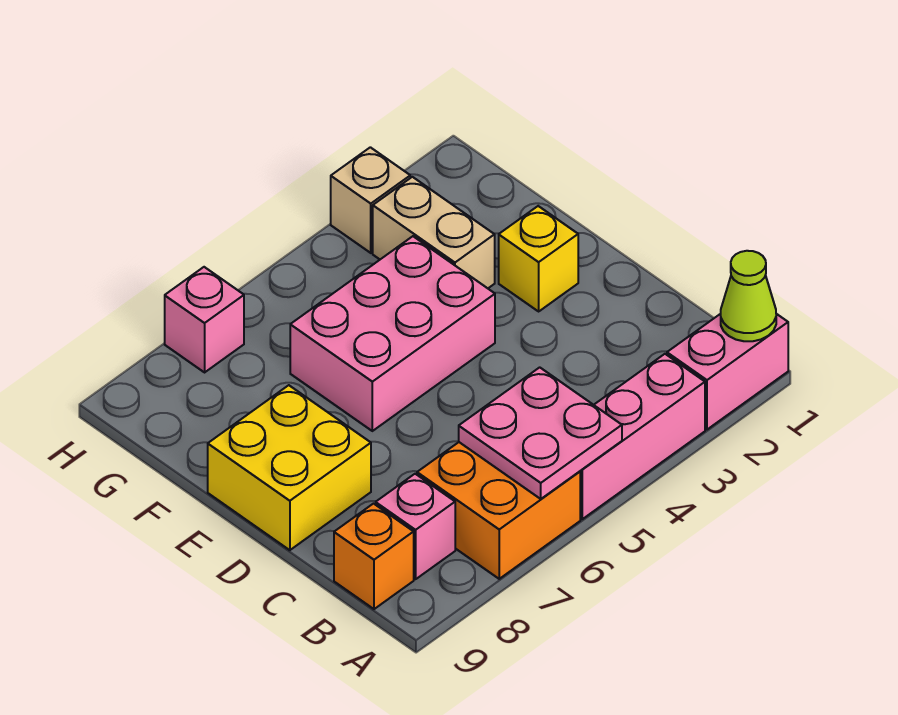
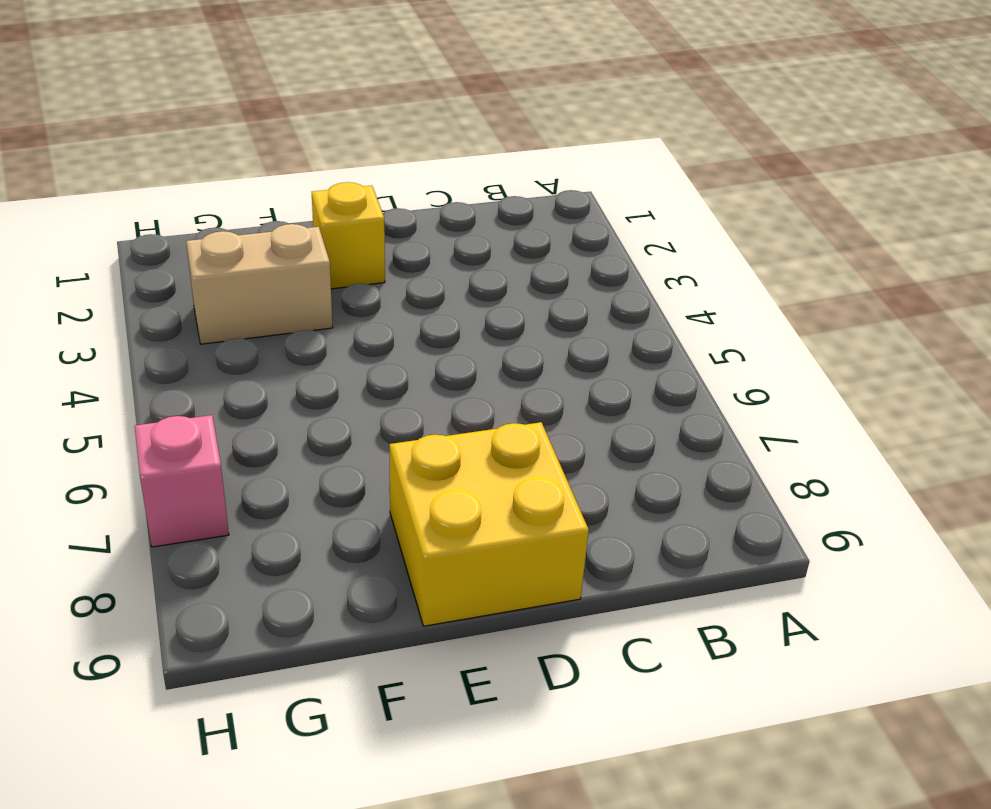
none -> pink 1x2 brick [667,314,788,429]
none -> pink 1x3 brick [580,354,705,519]
none -> orange 2x2 brick [417,442,580,579]

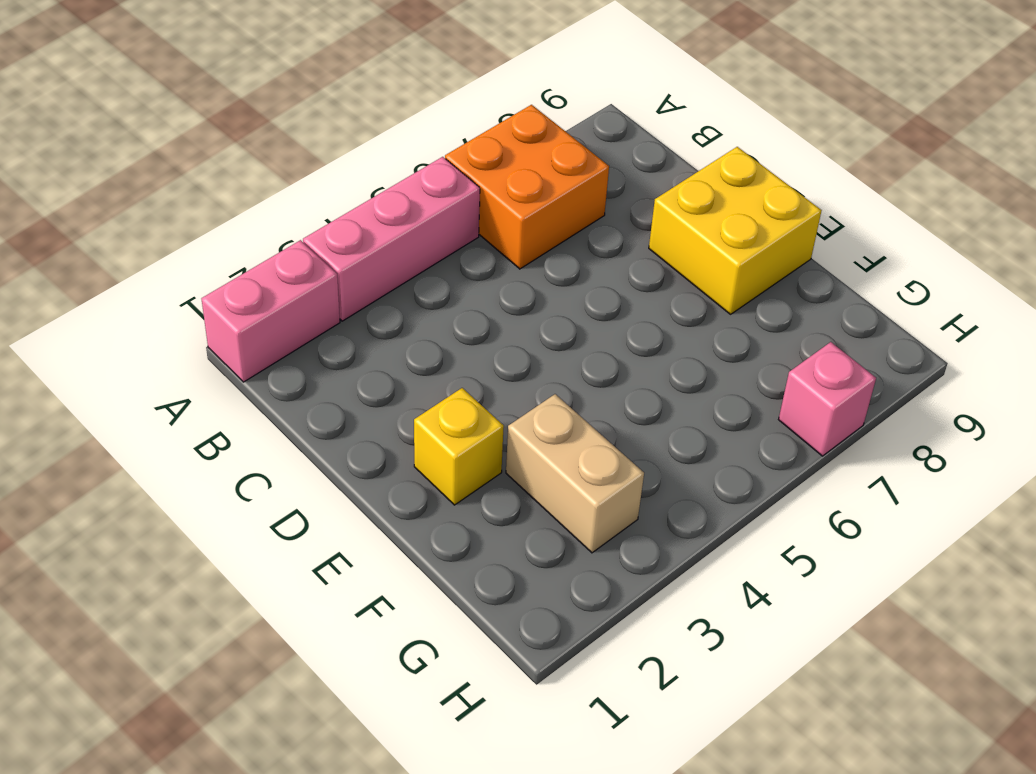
none -> pink 1x1 brick [376,474,455,579]
none -> orange 1x1 brick [334,504,414,609]
none -> pink 2x3 brick [290,236,495,431]

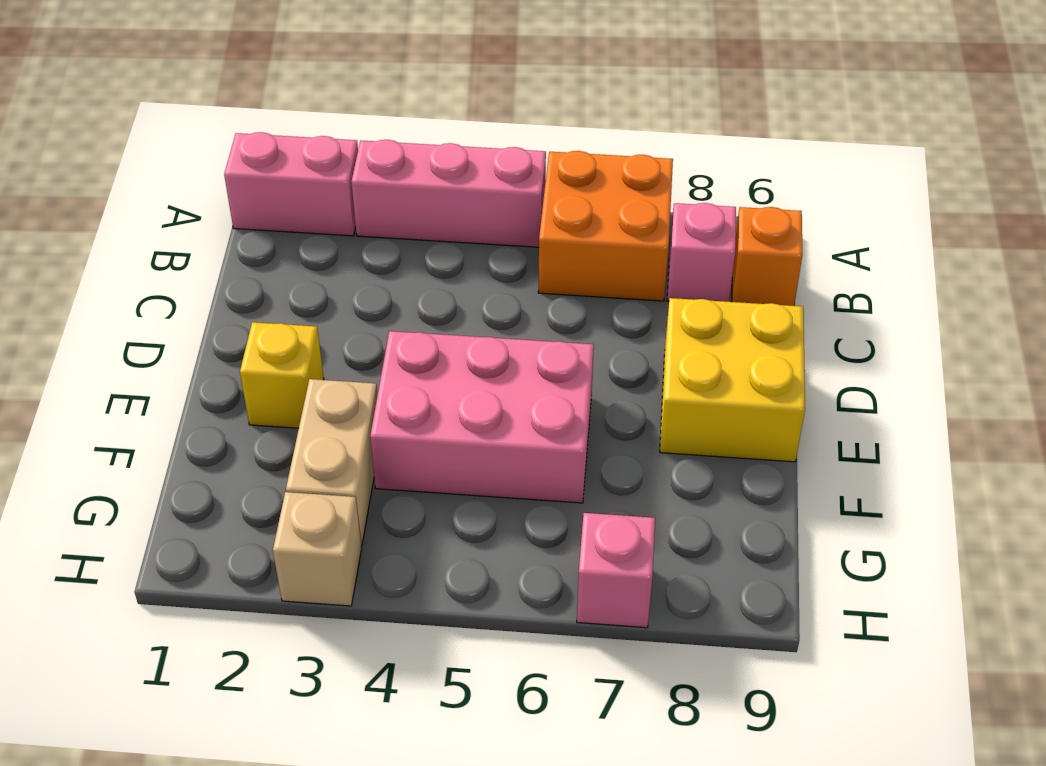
none -> lime 1x1 cone [721,251,776,341]
none -> pink 2x2 plate [459,367,622,499]

